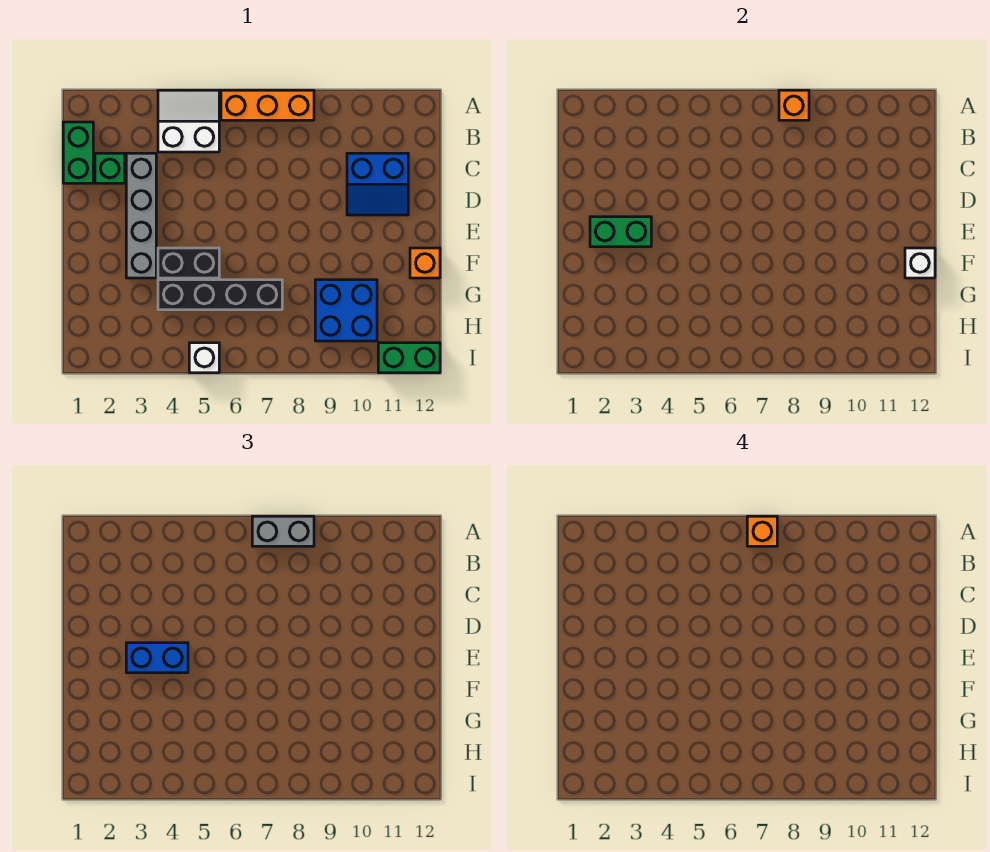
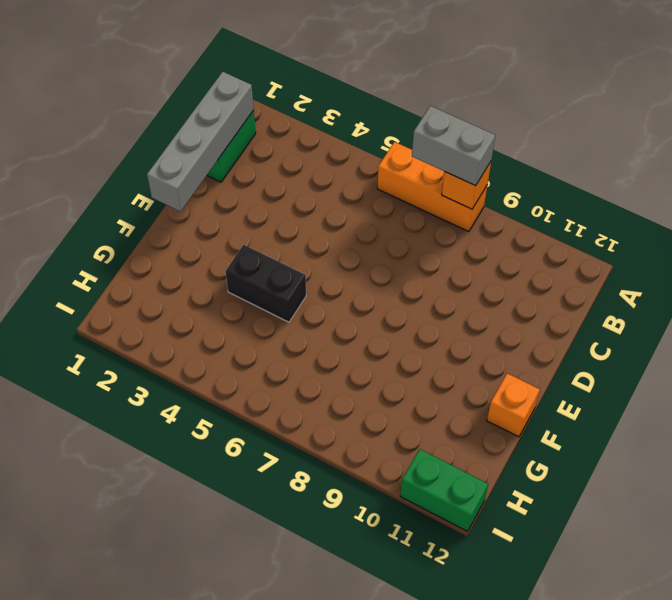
grey 1x4 brick [147,72,254,212] -> grey 1x4 brick moved to [126,153,156,278]
none -> white 2x2 slope [158,90,219,152]
none -> green 1x1 brick [95,153,125,183]
none -> blue 2x2 slope [347,153,408,215]

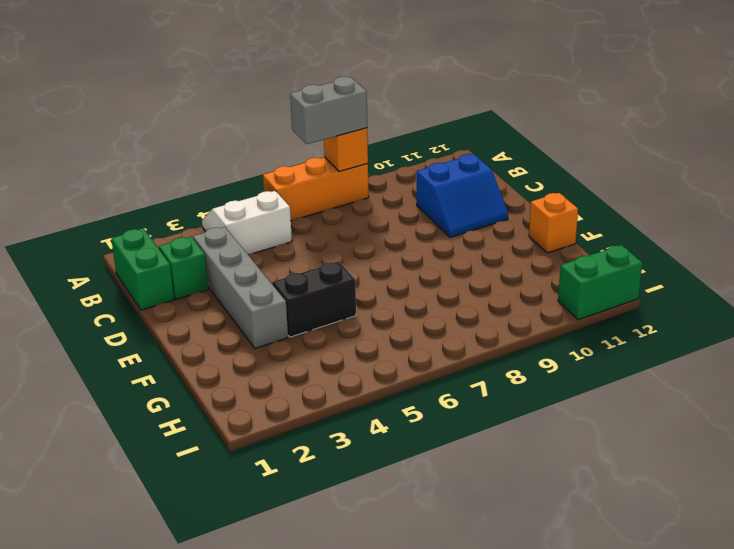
none -> black 1x4 brick [158,280,282,310]
none -> blue 2x2 brick [315,280,377,341]
none -> white 1x1 brick [189,343,219,373]

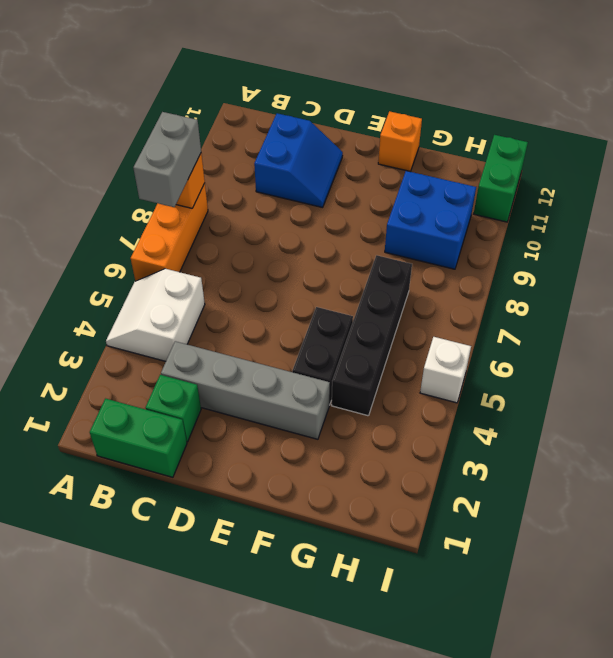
none -> green 1x2 brick [590,217,651,247]
none -> white 1x1 brick [905,248,935,278]
none -> blue 1x2 brick [126,643,188,673]

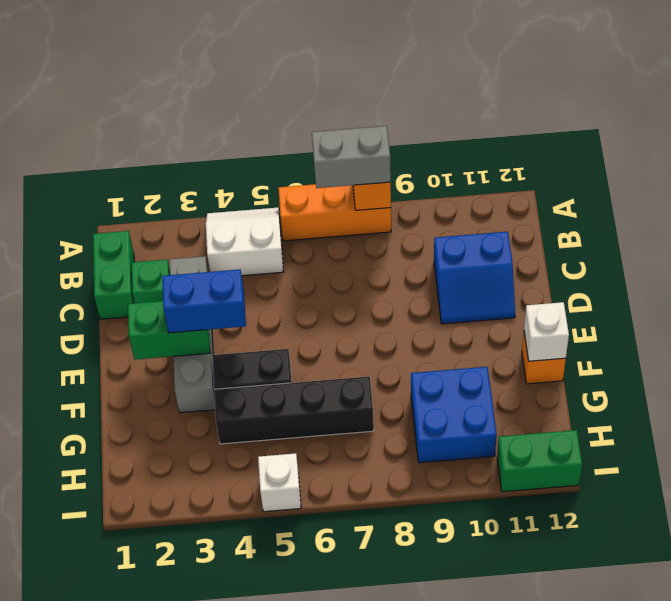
none -> orange 1x1 brick [747,516,777,546]

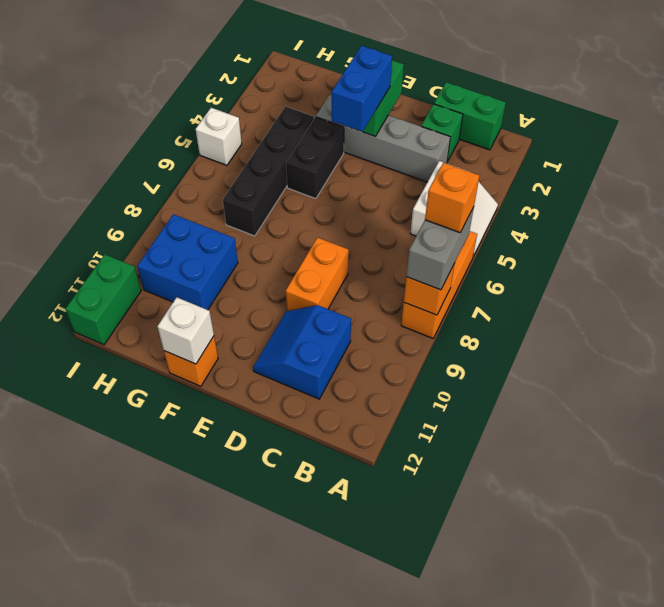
orange 1x2 brick [286,237,349,311] -> none

